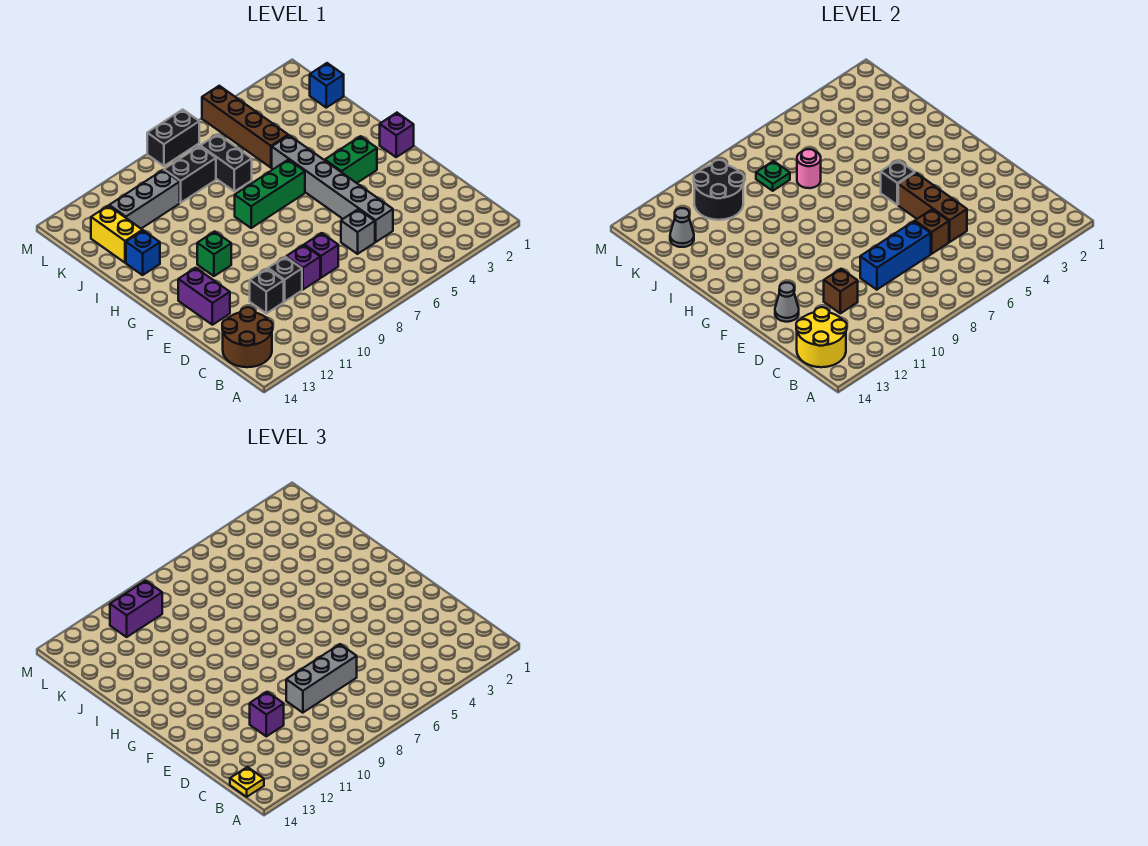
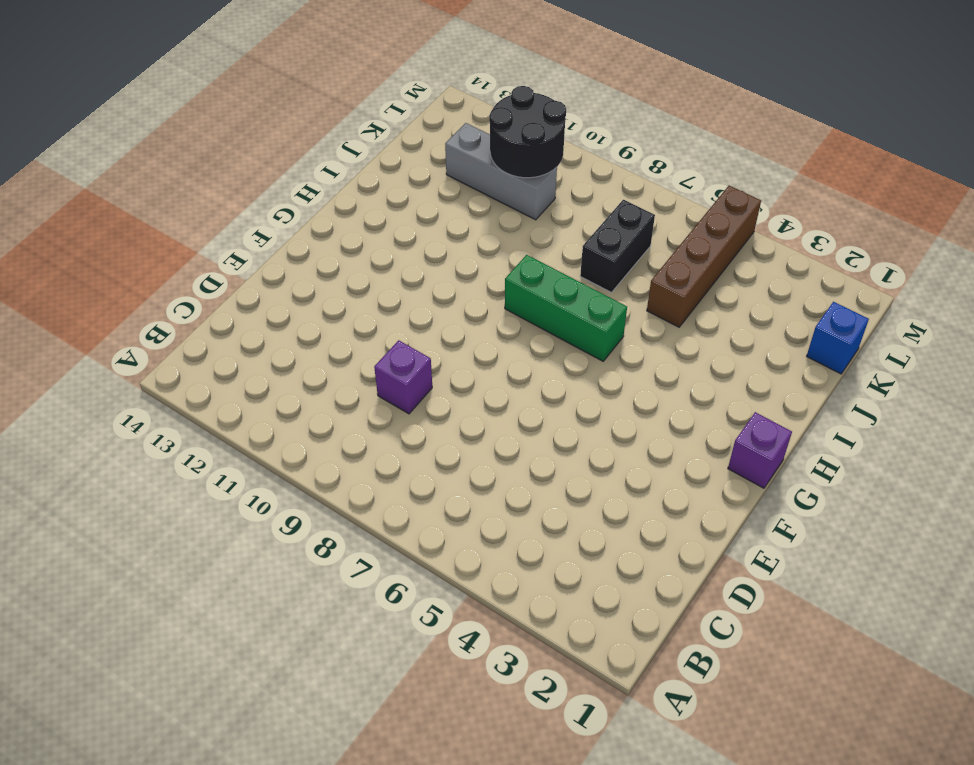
none -> brown 2x2 round brick [222,307,273,367]
none -> grey 1x6 brick [272,135,393,242]
none -> grey 1x1 brick [341,209,375,254]
none -> purple 1x1 brick [304,233,338,278]

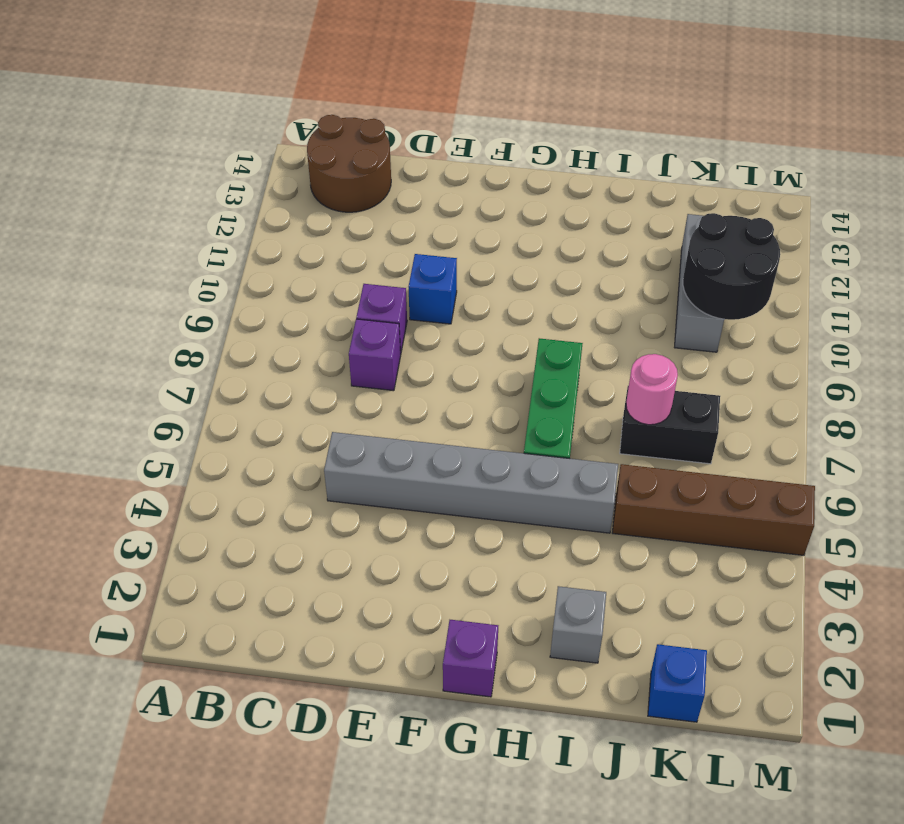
blue 1x1 brick [409,254,457,324] -> blue 1x1 brick moved to [126,230,160,275]
grey 1x1 brick [550,586,606,663] -> grey 1x1 brick moved to [341,209,375,254]
none -> black 1x1 brick [268,257,302,301]
none -> black 1x1 brick [250,269,284,313]
none -> purple 1x2 brick [178,268,230,325]
none -> green 1x2 brick [325,136,377,183]

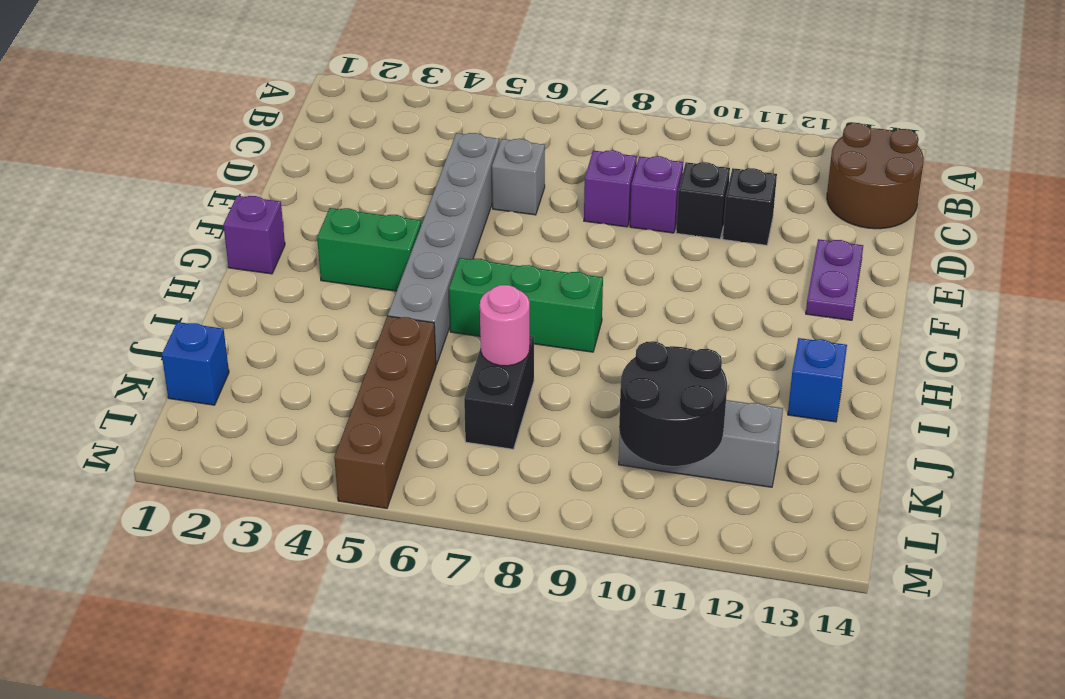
purple 1x2 plate [806,239,863,320] -> purple 1x2 brick [178,268,230,325]
none -> green 1x1 brick [197,231,231,276]
none -> yellow 1x2 brick [91,206,142,263]
none -> black 1x2 brick [164,146,216,203]
none -> black 1x2 brick [147,110,199,166]

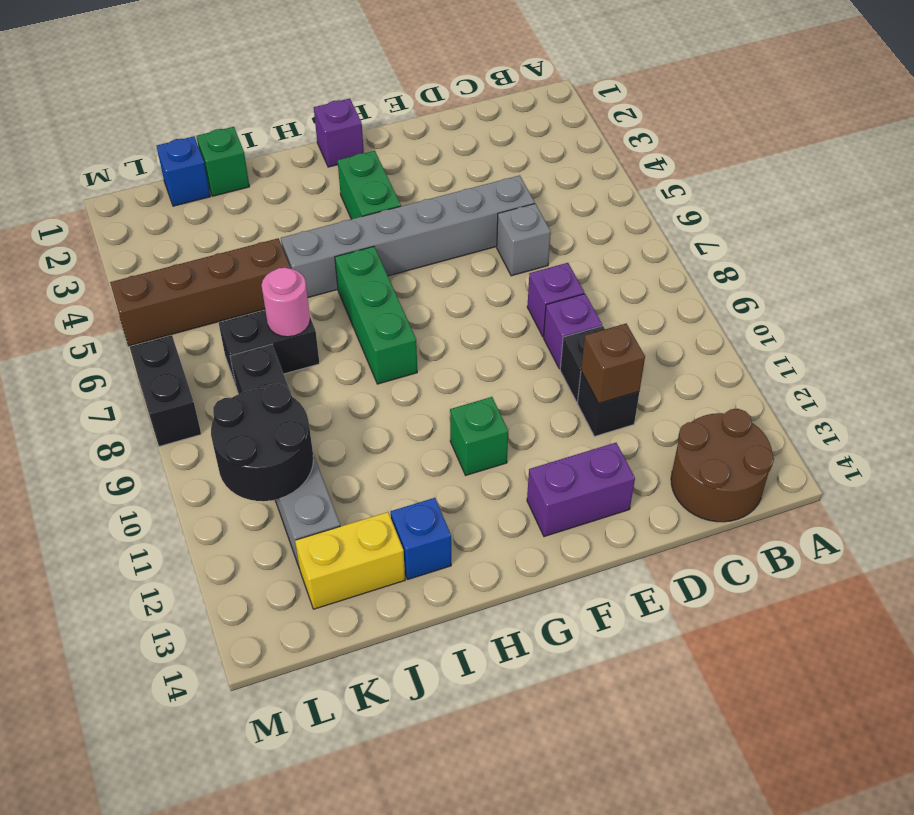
green 1x1 brick [196,127,249,196] -> none
none -> yellow 2x2 round brick [796,307,847,367]
none -> brown 1x3 brick [898,173,967,242]
none -> brown 1x1 brick [915,209,949,254]
none -> blue 1x3 brick [860,221,931,290]

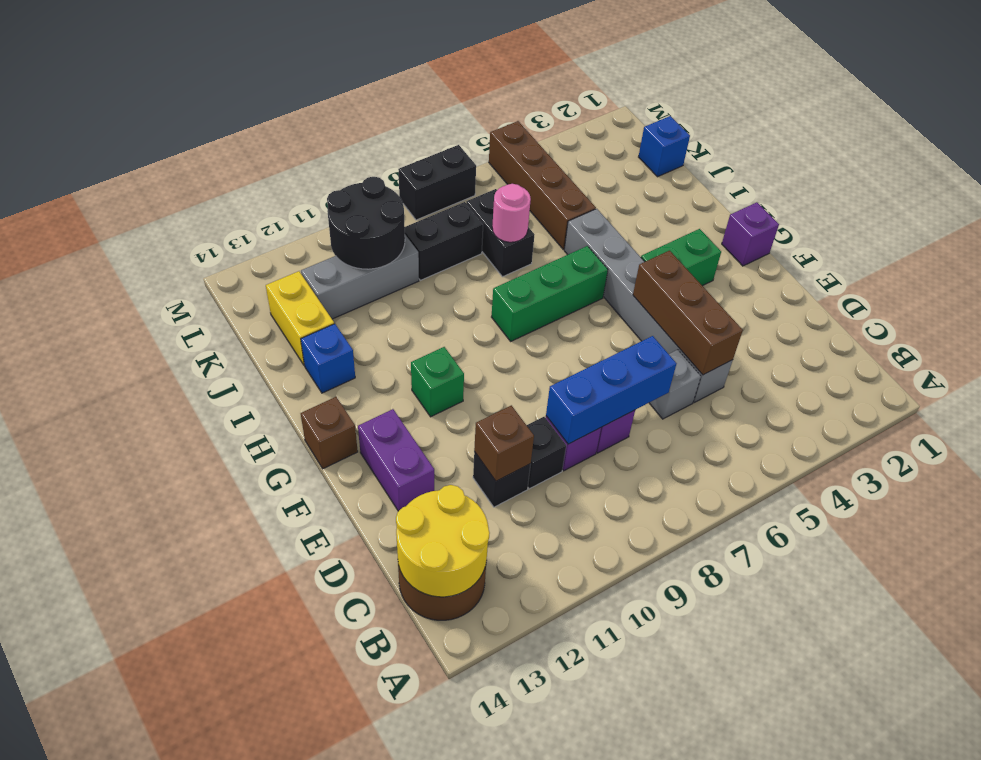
brown 1x1 brick [301,397,358,469] -> brown 1x1 brick moved to [915,209,949,254]
none -> grey 1x1 cone [775,283,799,322]
none -> black 1x1 brick [881,160,915,205]
none -> green 1x1 plate [756,161,790,191]
none -> grey 1x1 cone [670,208,694,247]

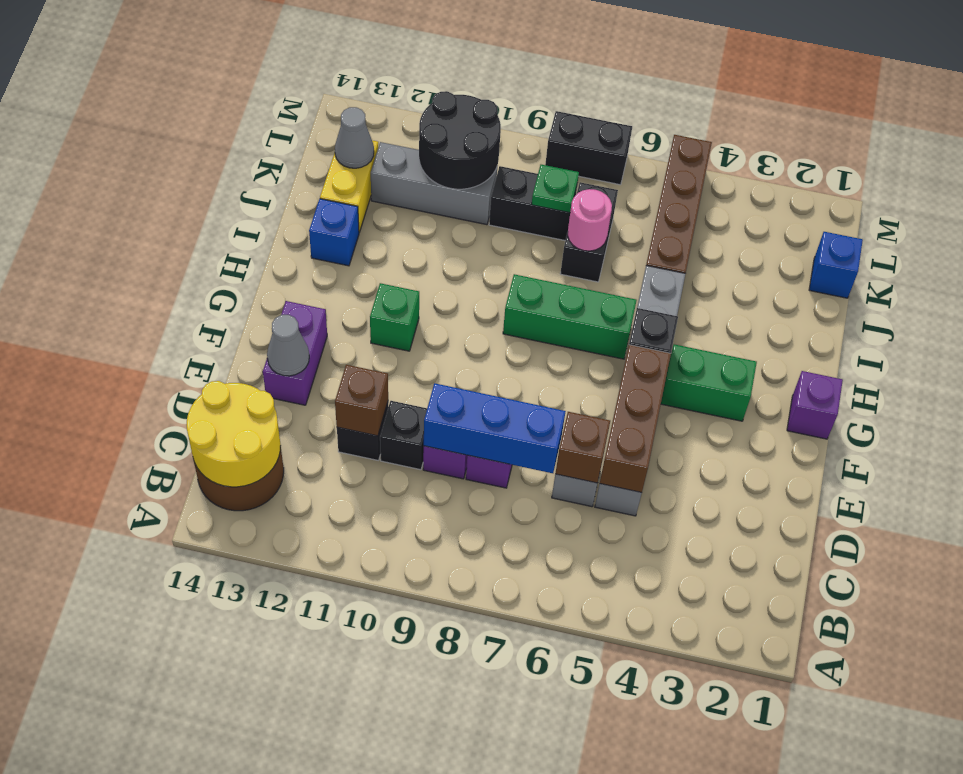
none -> yellow 1x1 plate [230,767,264,797]
none -> grey 1x3 brick [286,644,357,713]
none -> purple 1x1 brick [250,692,284,736]
none -> purple 1x2 brick [110,581,162,637]

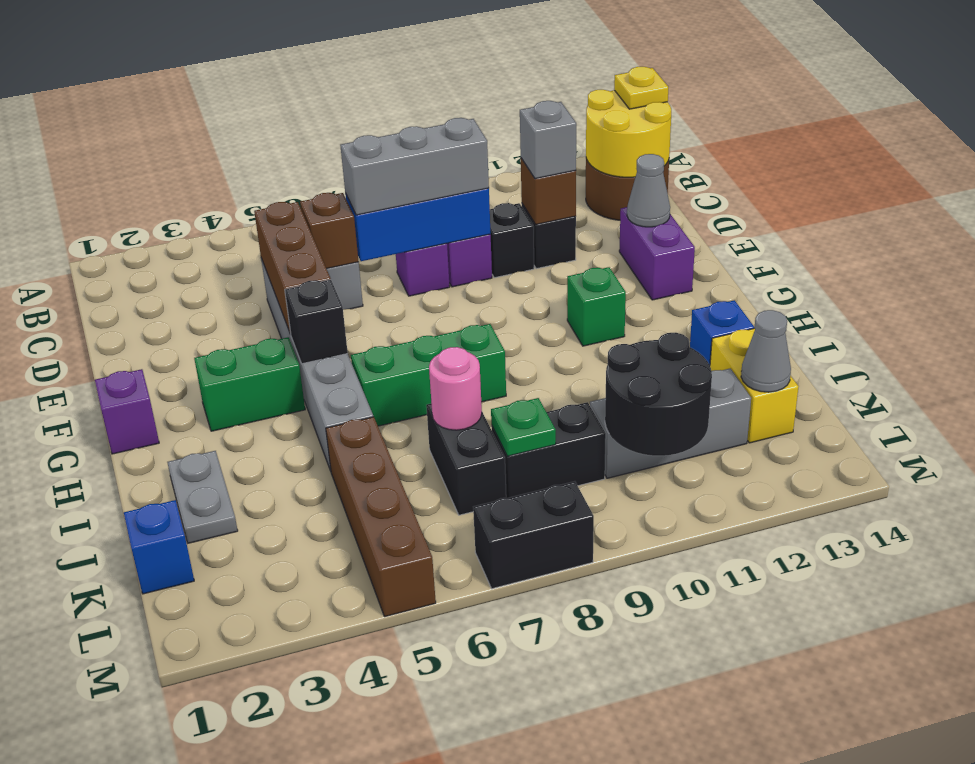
grey 1x1 brick [520,101,576,179] -> purple 1x1 brick [250,692,284,736]
grey 1x2 plate [167,451,238,543] -> none
none -> purple 1x2 brick [110,581,162,637]

